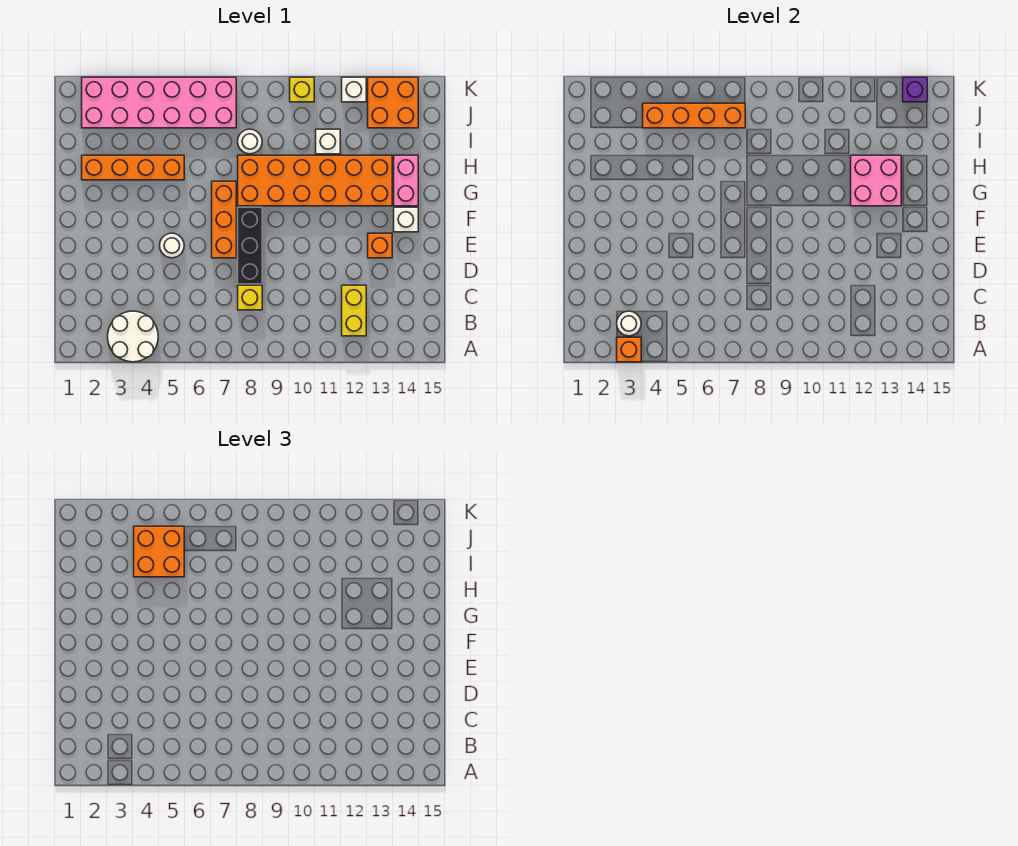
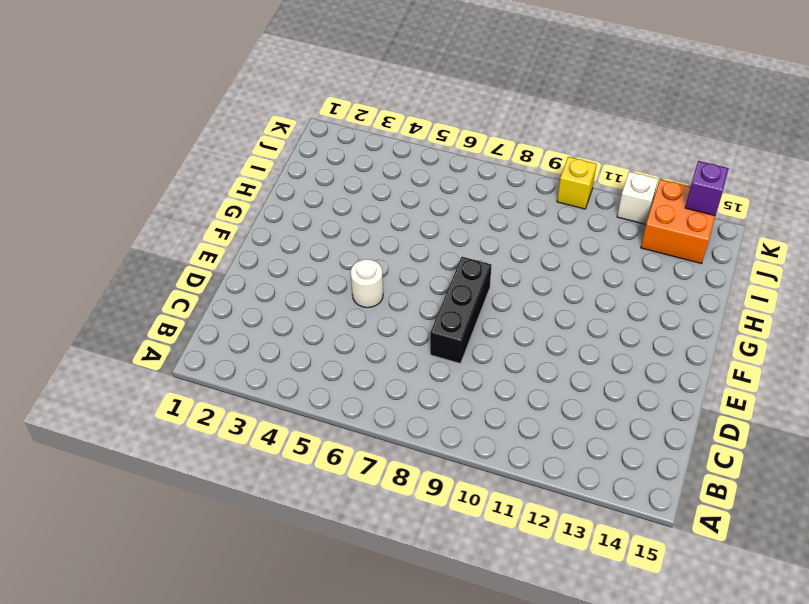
none -> white 2x2 round brick [108,311,158,362]
none -> yellow 1x2 brick [342,285,366,336]
none -> yellow 1x1 brick [238,285,262,310]

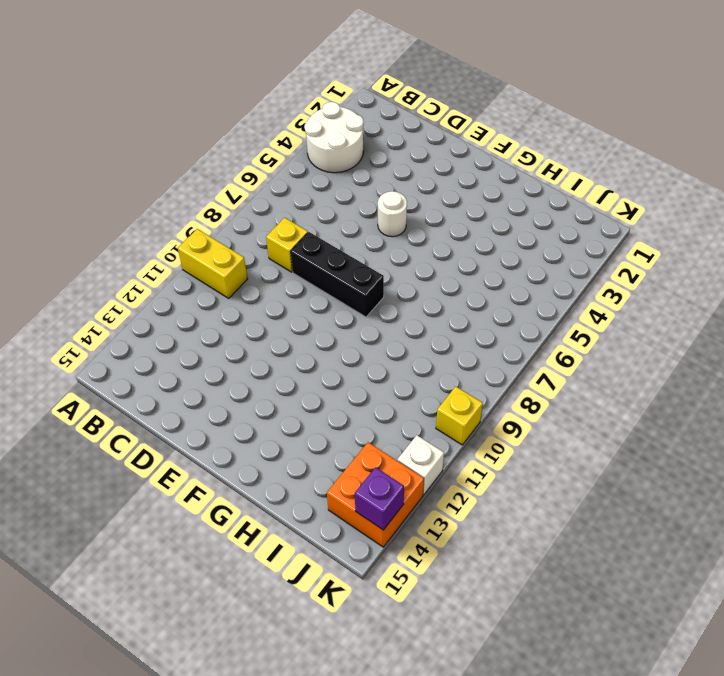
yellow 1x2 brick [178,229,248,298] -> yellow 1x2 brick moved to [342,285,366,336]
none -> orange 1x3 brick [212,181,236,258]
none -> orange 1x1 brick [368,233,392,258]
none -> white 1x1 brick [394,207,418,232]

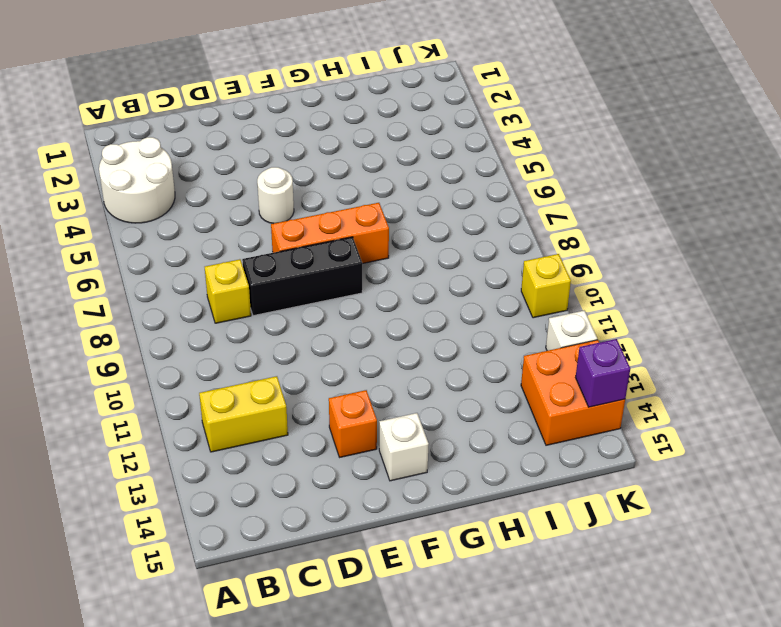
none -> orange 2x6 brick [238,155,392,206]
none -> pink 1x2 brick [394,155,418,206]
none -> orange 1x4 brick [82,155,184,180]

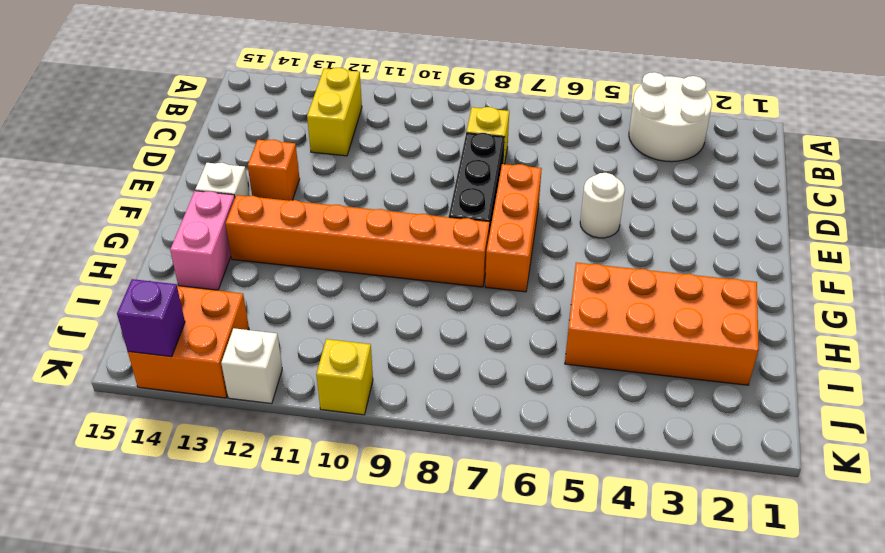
orange 1x6 brick [226,195,490,287] -> orange 2x6 brick [238,155,392,206]
orange 2x4 brick [565,263,759,385] -> orange 1x4 brick [82,155,184,180]
none -> white 1x1 round brick [238,129,262,154]
none -> white 1x1 brick [316,129,340,154]
none -> pink 2x6 brick [82,77,236,128]

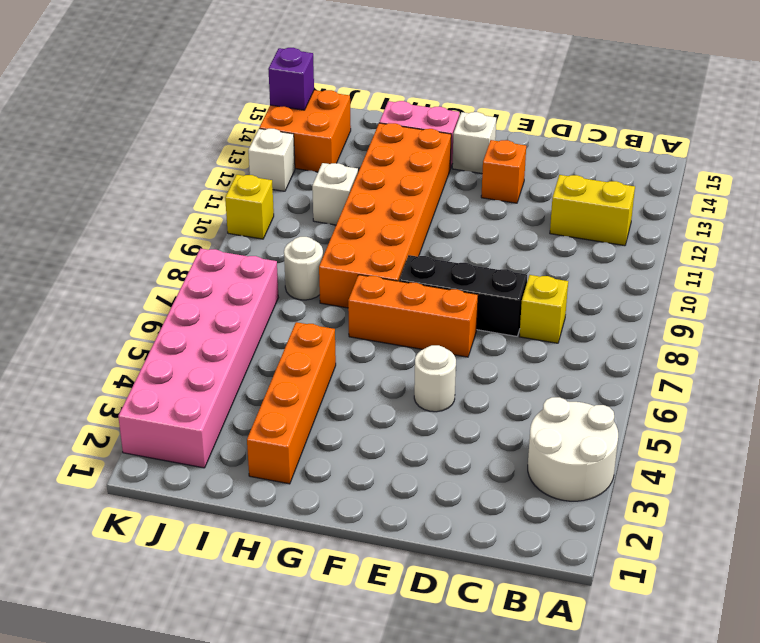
none -> orange 1x1 brick [617,337,641,362]
none -> white 1x1 round brick [617,311,641,336]
none -> pink 2x2 brick [851,155,901,206]

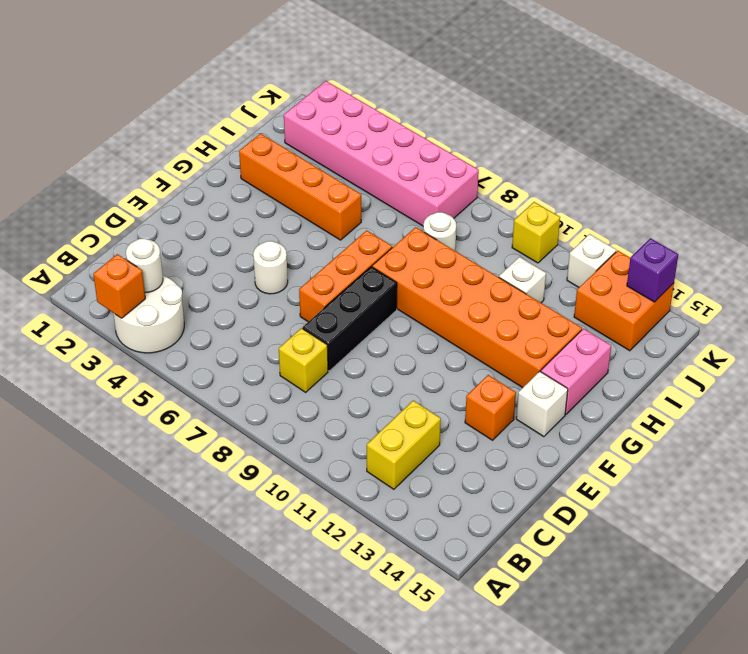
none -> pink 2x2 brick [851,155,901,206]
none -> orange 1x4 brick [643,103,745,128]
none -> orange 2x2 brick [134,526,184,577]

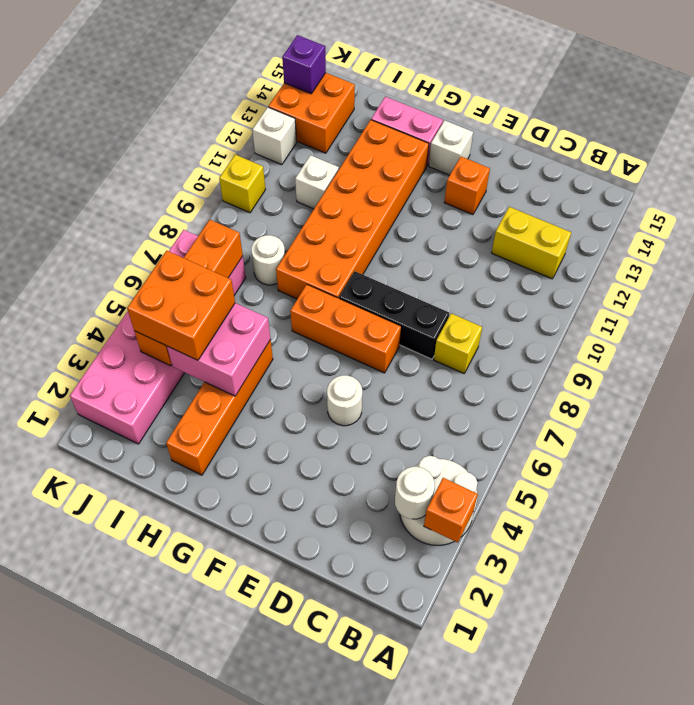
pink 2x2 brick [167,303,270,396] -> pink 2x2 brick moved to [851,155,901,206]

